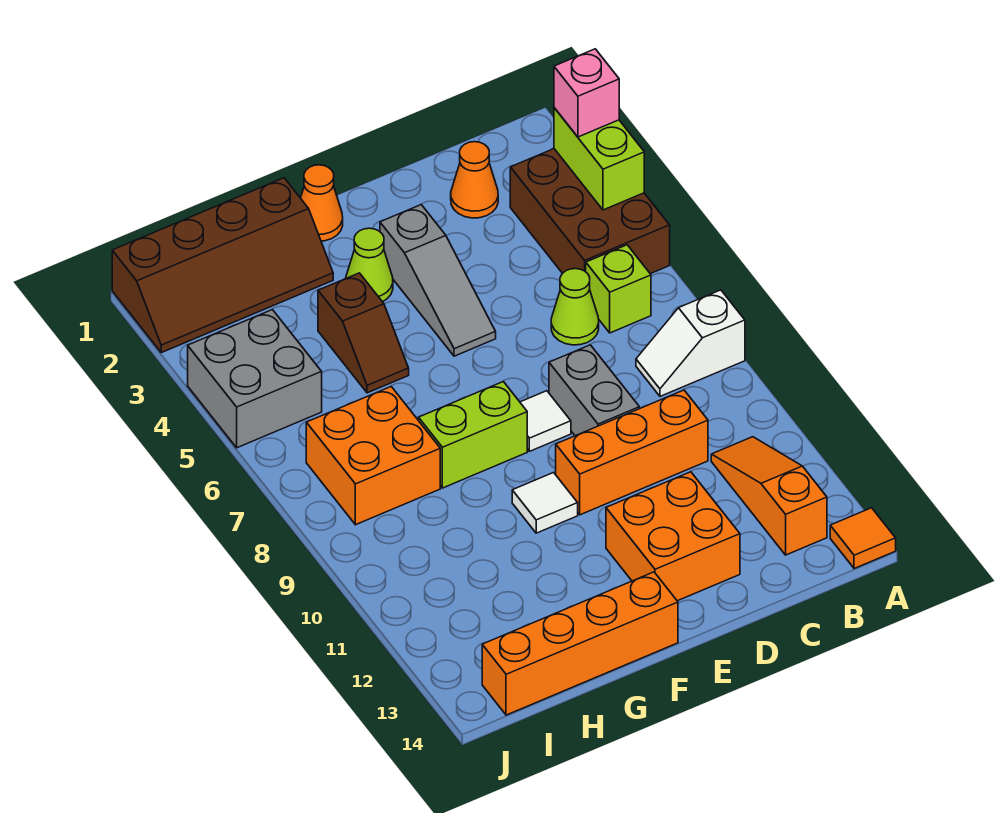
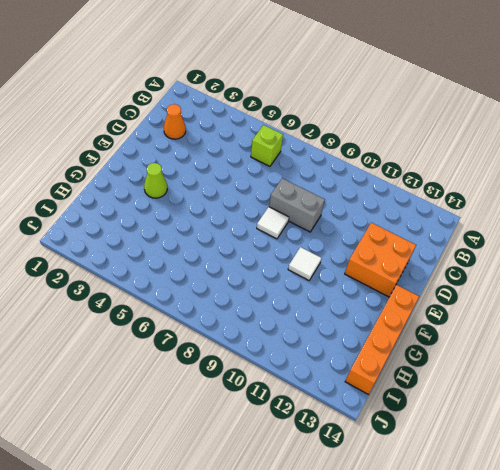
none -> brown 2x3 brick [510,149,670,274]
none -> white 1x2 slope [636,290,745,396]
none -> orange 1x1 tile [830,508,896,569]

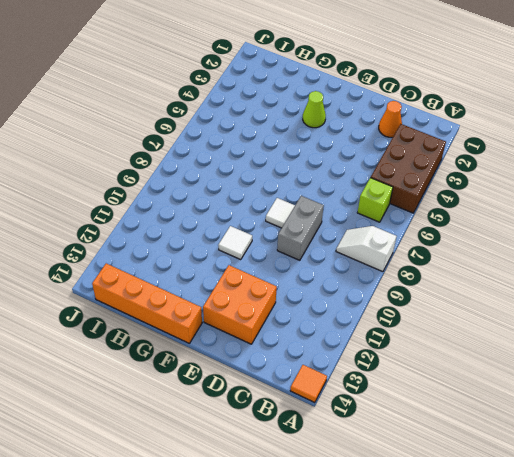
none -> orange 1x3 slope [711,437,827,555]
none -> lime 1x1 cone [551,269,599,345]
none -> orange 1x3 brick [556,390,708,515]

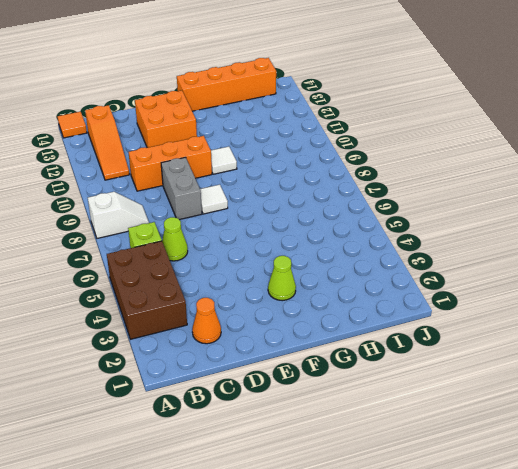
none -> grey 1x3 slope [380,205,496,356]
none -> orange 1x1 cone [301,165,343,241]
none -> lime 1x2 brick [419,382,527,488]

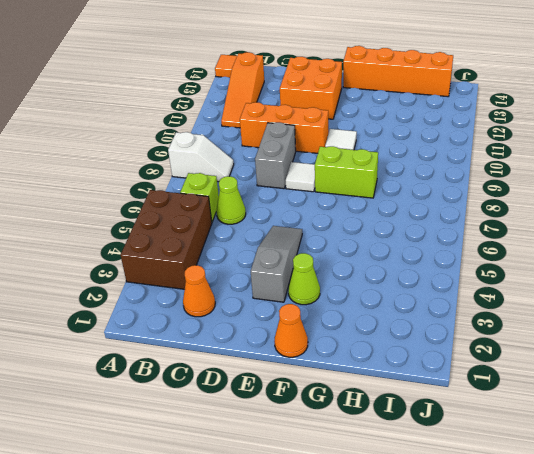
none -> brown 2x4 slope [112,178,333,353]
none -> brown 1x2 slope [318,273,409,393]
none -> orange 2x2 brick [306,387,440,525]

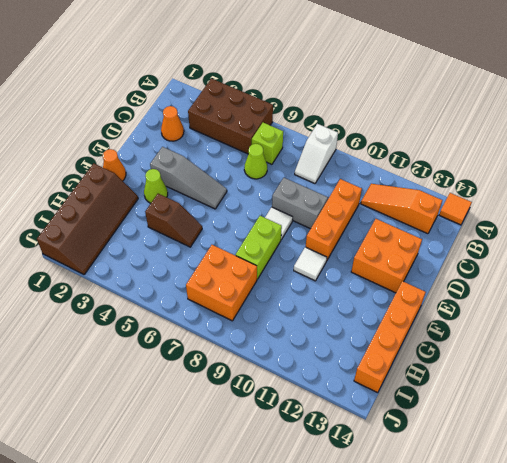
none -> grey 2x2 brick [188,310,322,448]
none -> lime 1x2 brick [554,108,644,210]
none -> pink 1x1 brick [554,49,619,137]

